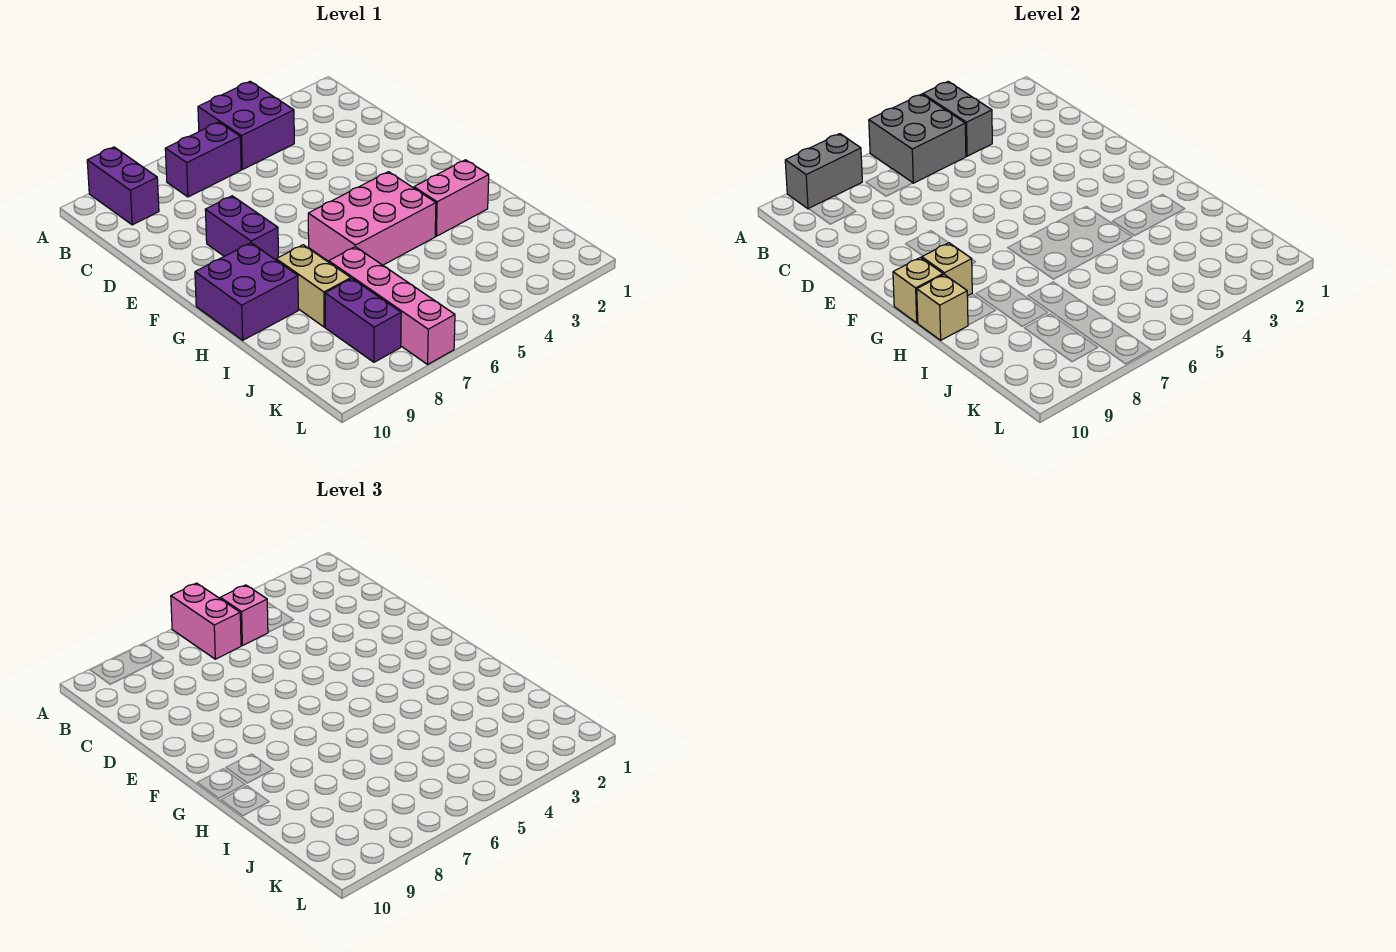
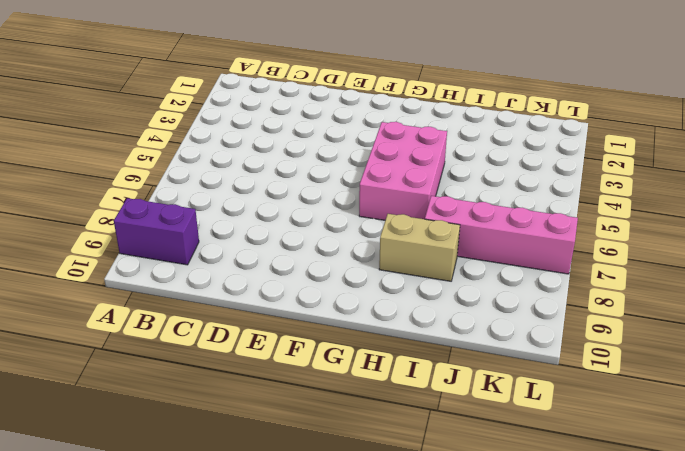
none -> purple 2x2 brick [198,82,294,170]
none -> purple 1x2 brick [165,122,241,197]
none -> purple 1x2 brick [205,196,278,260]

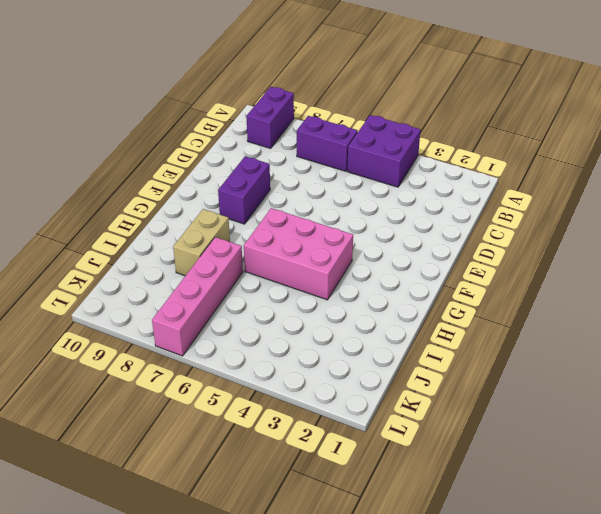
none -> purple 2x2 brick [195,243,298,340]
none -> pink 1x2 brick [414,160,489,236]
none -> purple 1x2 brick [325,279,401,362]

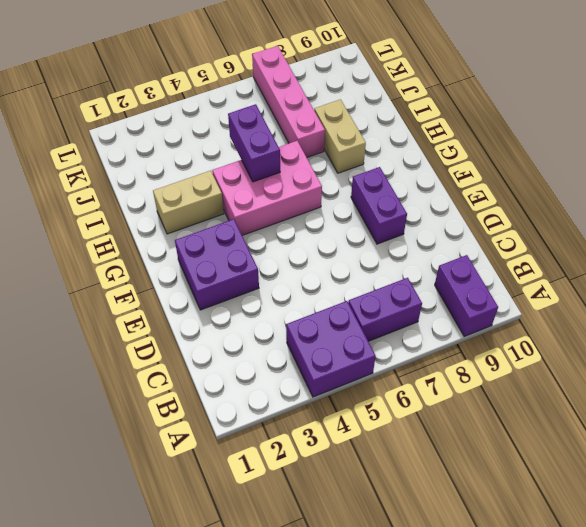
purple 2x2 brick [175,219,259,310] -> purple 2x2 brick moved to [195,243,298,340]
tan 1x2 brick [153,171,224,234] -> pink 1x2 brick [414,160,489,236]
purple 1x2 brick [228,104,280,182] -> purple 1x2 brick moved to [325,279,401,362]
none -> grey 1x2 brick [923,82,992,156]
none -> grey 2x2 brick [869,94,966,183]
none -> grey 1x2 brick [785,134,862,209]

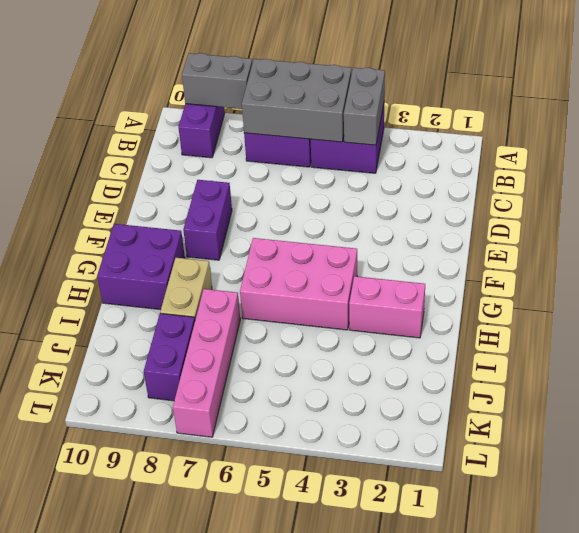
grey 2x3 brick [242,59,352,142] -> grey 2x2 brick [869,94,966,183]
none -> tan 1x1 brick [922,243,972,296]
none -> tan 1x1 brick [893,258,943,323]
none -> tan 1x1 brick [917,274,968,340]

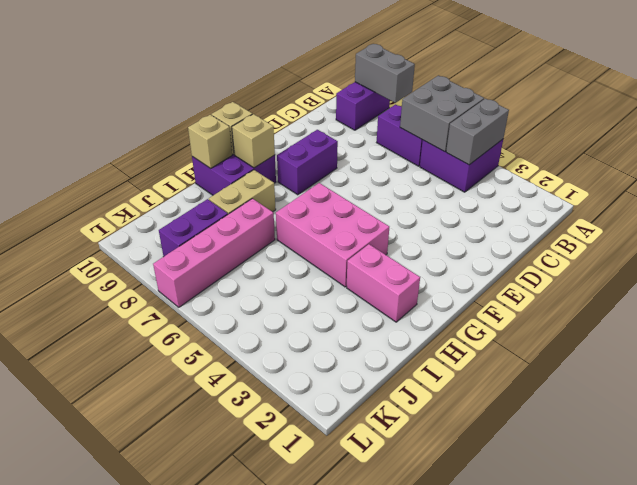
none -> pink 1x2 brick [171,583,241,659]
none -> pink 1x1 brick [220,585,268,646]

